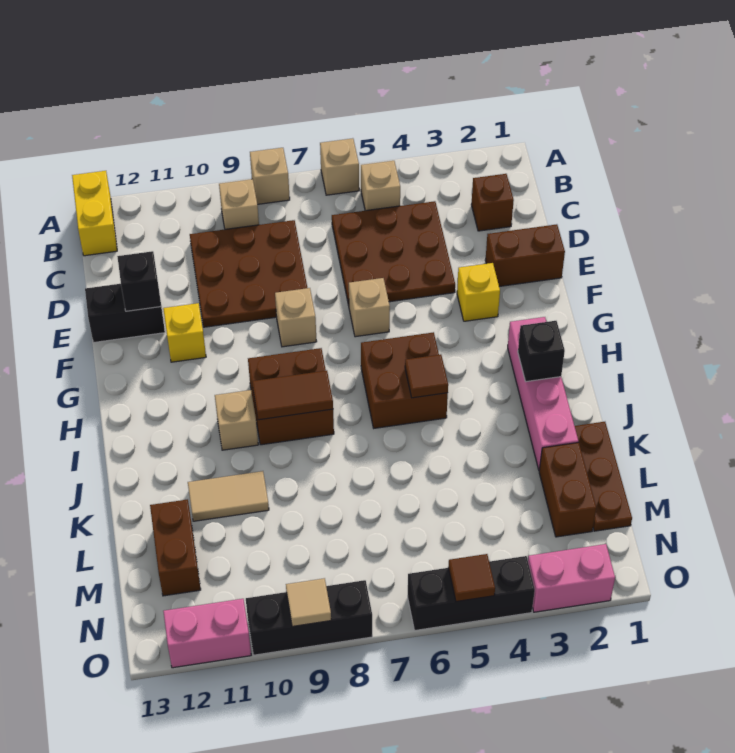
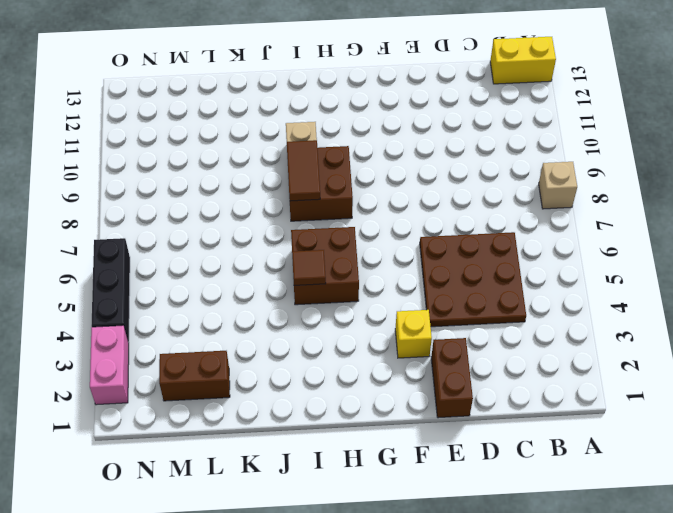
none -> tan 1x1 brick [320,138,359,195]
none -> tan 1x1 brick [361,161,400,211]
none -> tan 1x1 brick [219,179,259,229]
none -> brown 1x1 brick [471,174,514,231]

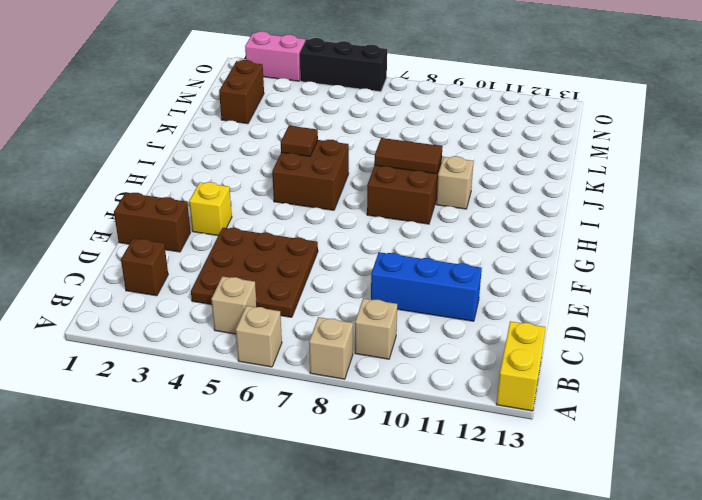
blue 1x3 brick [371,252,482,321] -> brown 3x3 plate [190,220,307,327]
none -> black 1x2 brick [85,284,165,343]
none -> tan 1x1 brick [349,278,390,337]
none -> tan 1x1 brick [275,288,317,347]
none -> yellow 1x1 brick [163,303,206,362]

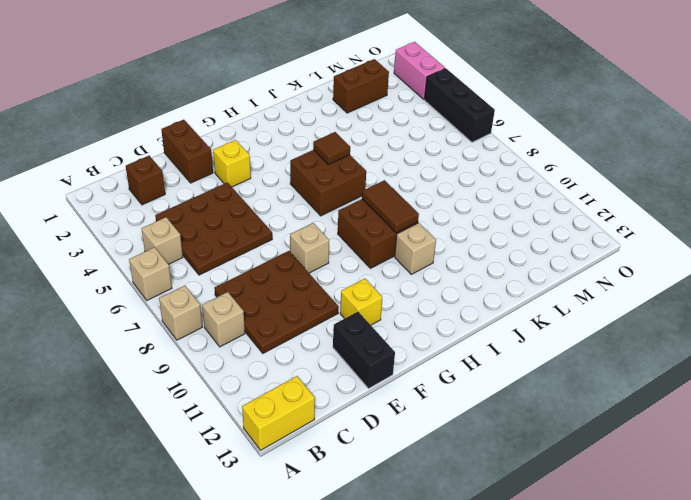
none -> tan 1x1 brick [349,278,390,337]
none -> pink 1x4 brick [508,317,578,470]
none -> brown 1x3 plate [575,422,632,531]
none -> tan 1x2 tile [188,471,269,521]

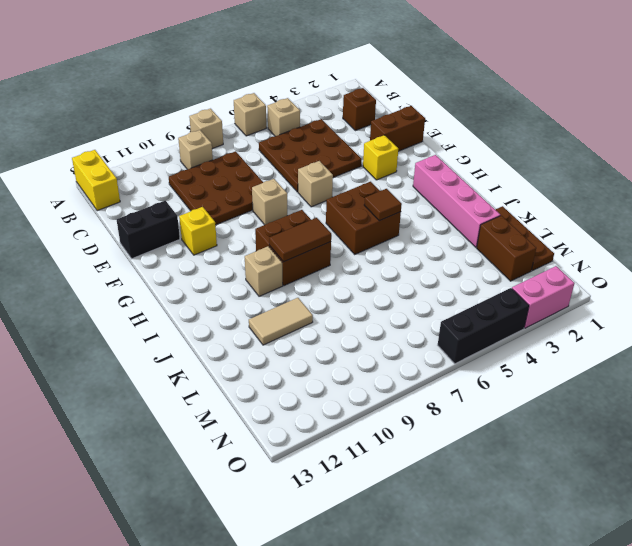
none -> brown 1x2 brick [150,499,201,596]
none -> black 1x3 brick [246,580,372,655]
none -> pink 1x2 brick [163,599,251,668]
none -> black 1x1 brick [117,251,161,311]

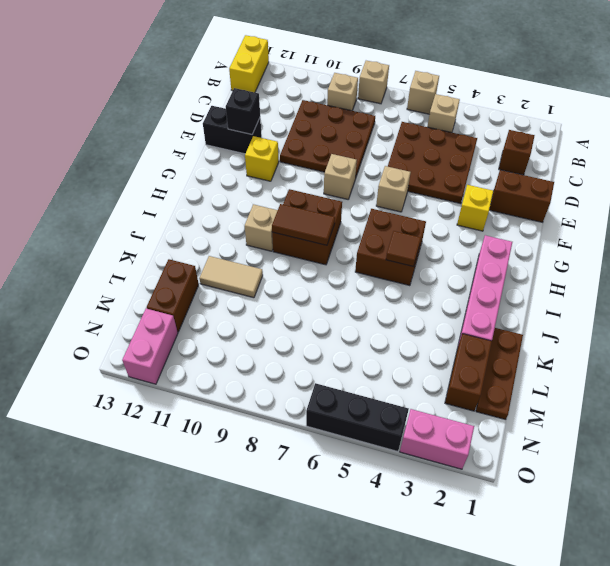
pink 1x2 brick [122,308,178,384] -> pink 1x2 brick turned to [163,599,251,668]
none -> black 1x3 brick [246,580,372,655]
none -> black 1x1 brick [518,321,565,382]
none -> brown 1x1 tile [448,554,495,602]
none -> tan 1x1 tile [286,578,331,626]

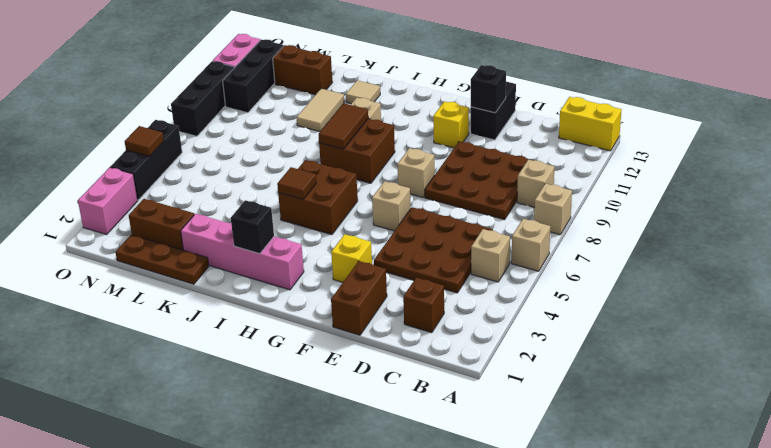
tan 1x1 tile [346,80,380,104] -> tan 1x1 tile moved to [286,578,331,626]
black 1x3 brick [223,39,284,113] -> none

